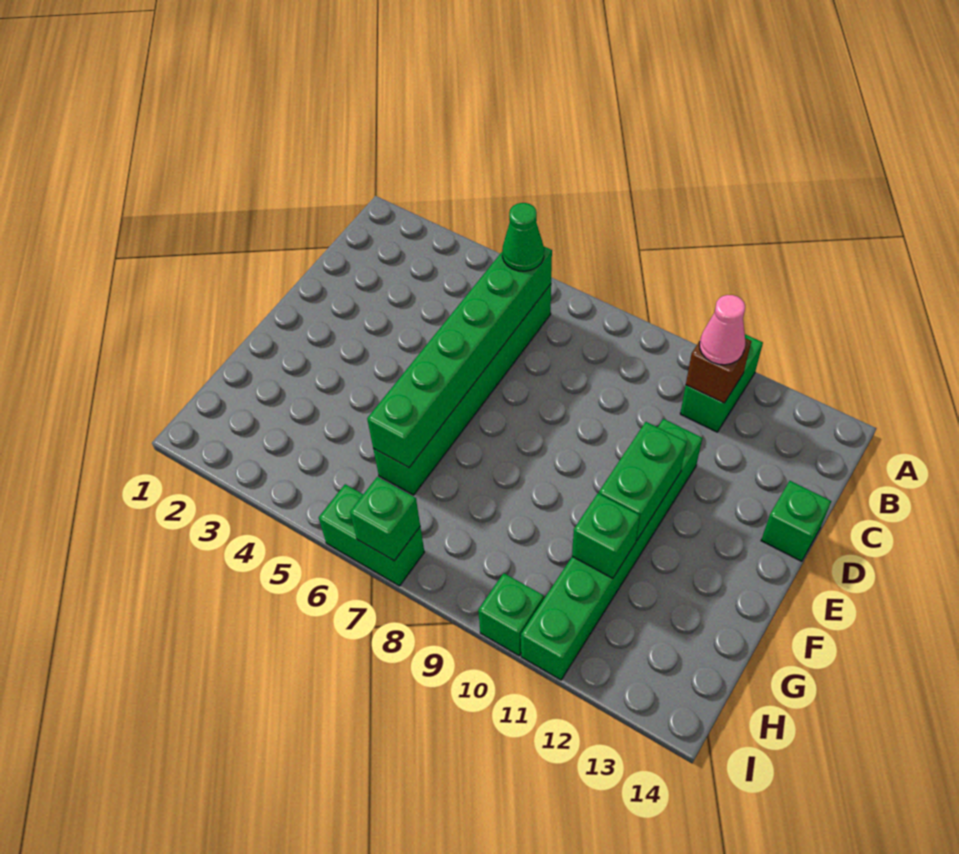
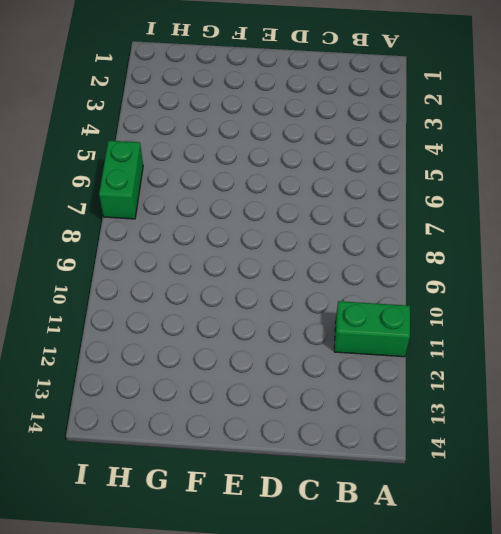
none -> green 1x6 brick [373,284,551,495]
none -> green 1x6 brick [521,419,702,680]
none -> green 1x1 brick [761,481,831,561]

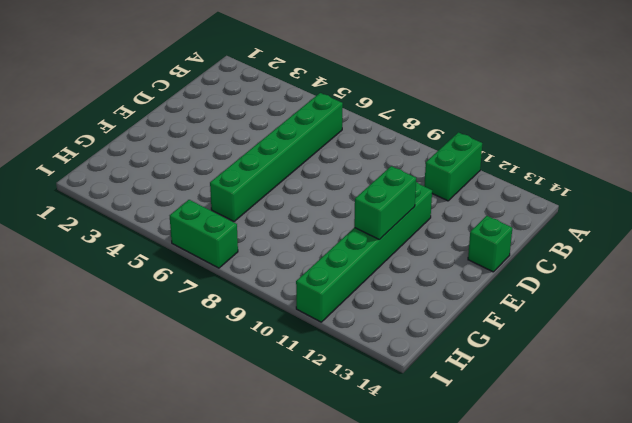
none -> green 1x1 brick [478,573,544,655]
none -> green 1x6 brick [367,247,552,468]
none -> brown 1x1 brick [686,338,751,403]

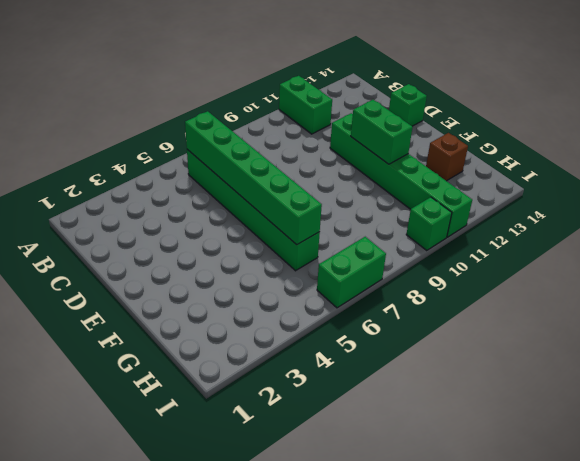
brown 1x1 brick [426,133,468,181] -> brown 1x1 brick moved to [686,338,751,403]
none -> green 1x1 brick [572,493,640,578]
none -> green 1x1 brick [350,477,420,561]
none -> green 1x1 cone [502,203,544,271]

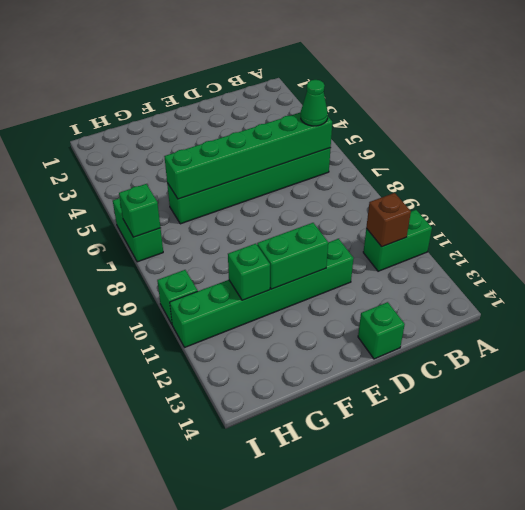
none -> pink 1x1 cone [700,295,745,365]

